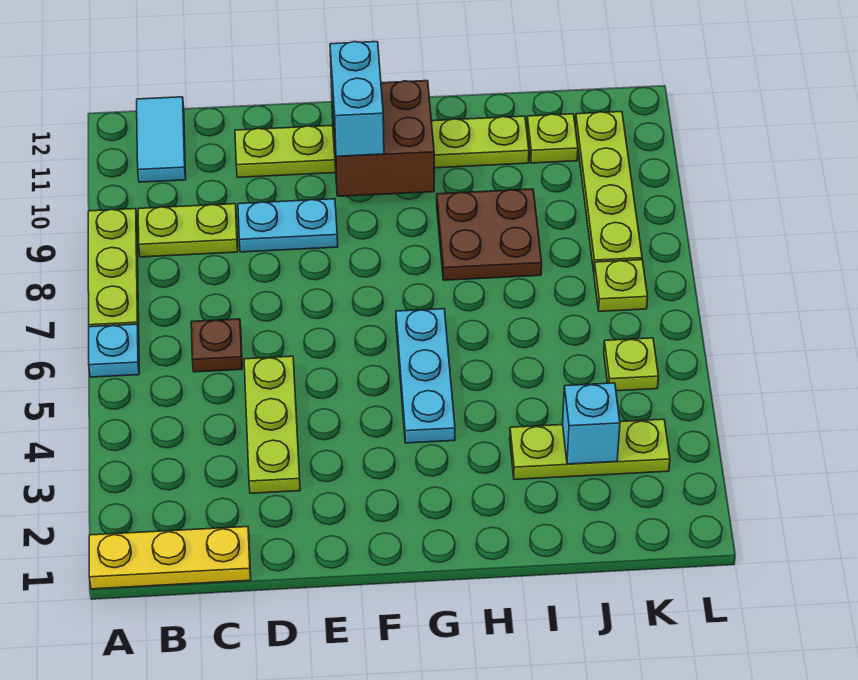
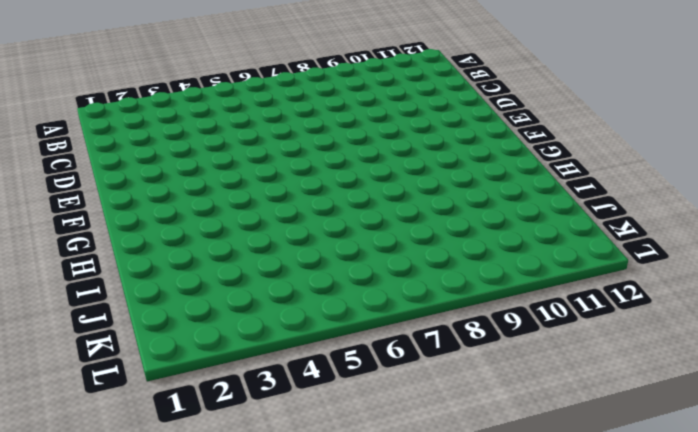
none -> yellow 1x3 plate [89,527,251,589]
none -> cyan 1x1 plate [89,324,139,377]
none -> lime 1x3 plate [88,209,139,333]

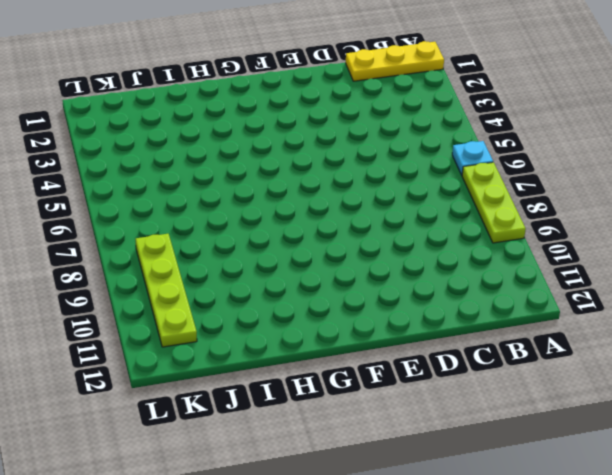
none -> lime 1x2 plate [138,204,238,257]
none -> cyan 1x2 tile [137,97,186,182]
none -> brown 1x1 plate [191,319,242,372]

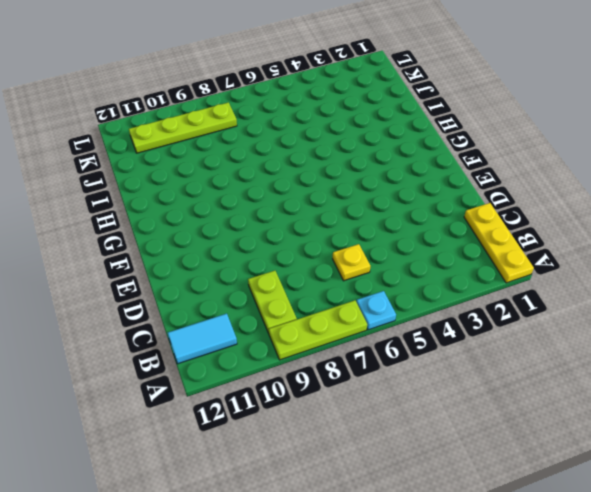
yellow 1x1 plate [333,244,370,281] -> brown 1x1 plate [191,319,242,372]
none -> lime 1x3 plate [244,356,300,493]
none -> cyan 1x2 plate [238,199,338,252]
none -> lime 1x6 plate [235,116,529,177]

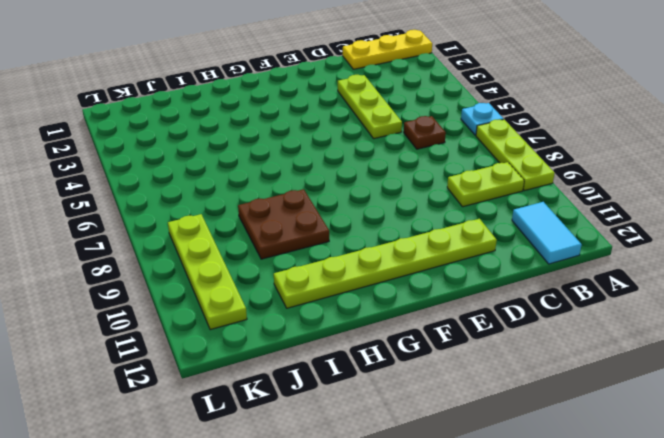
none -> cyan 1x2 plate [238,199,338,252]
none -> cyan 1x3 plate [396,309,455,443]
none -> lime 1x3 plate [510,419,670,480]

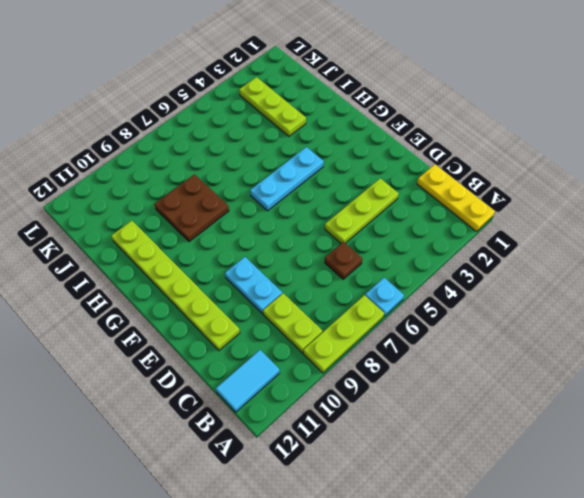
none -> lime 1x1 plate [527,114,578,163]
none -> lime 1x1 plate [604,338,659,391]
none -> lime 1x1 plate [594,260,648,311]

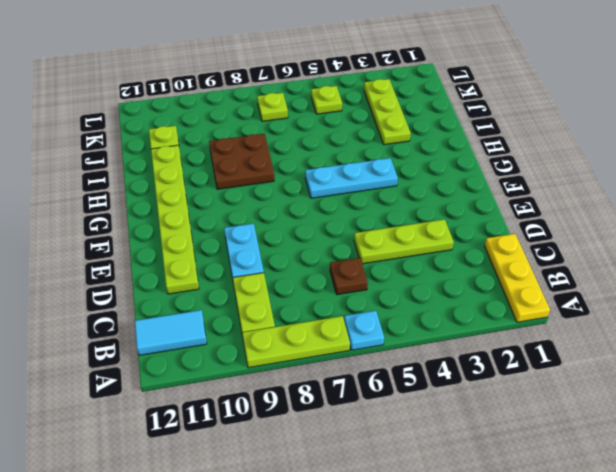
none -> lime 1x4 plate [575,112,642,271]
none -> brown 2x2 brick [332,81,434,196]
none -> cyan 1x1 brick [563,383,620,464]

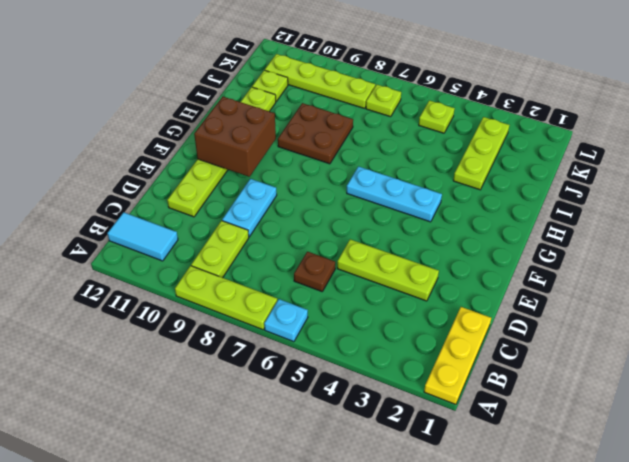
none -> cyan 1x1 brick [563,383,620,464]
none -> cyan 1x2 brick [330,42,384,156]

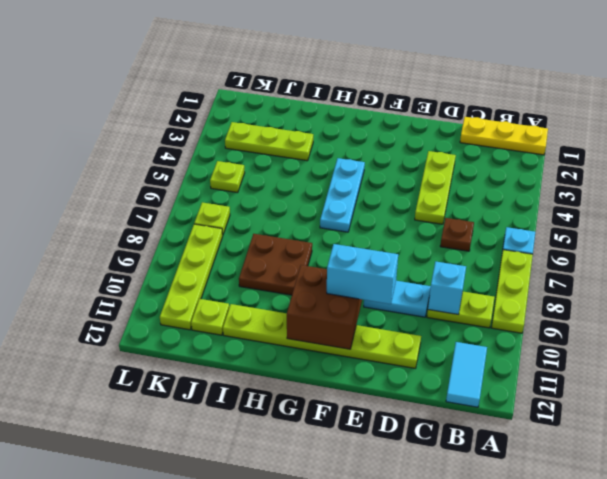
cyan 1x1 brick [428,262,466,314] -> cyan 1x1 brick moved to [563,383,620,464]
cyan 1x2 brick [327,244,398,304] -> cyan 1x2 brick turned to [330,42,384,156]

